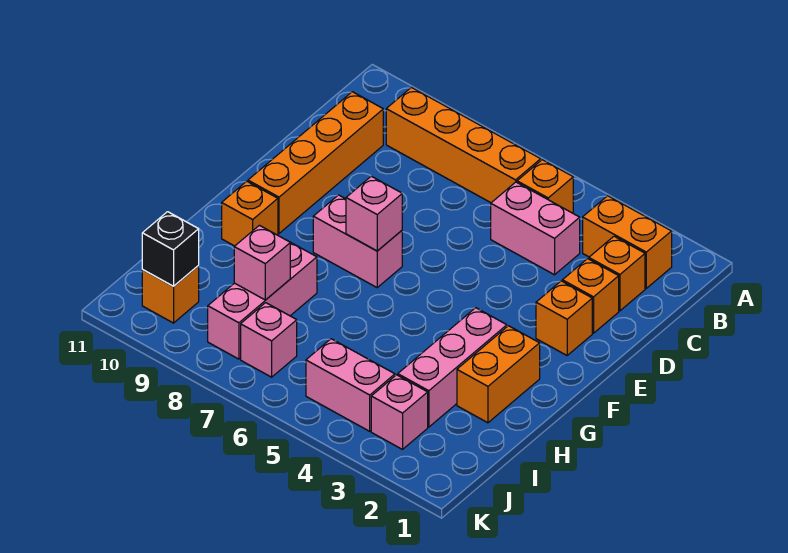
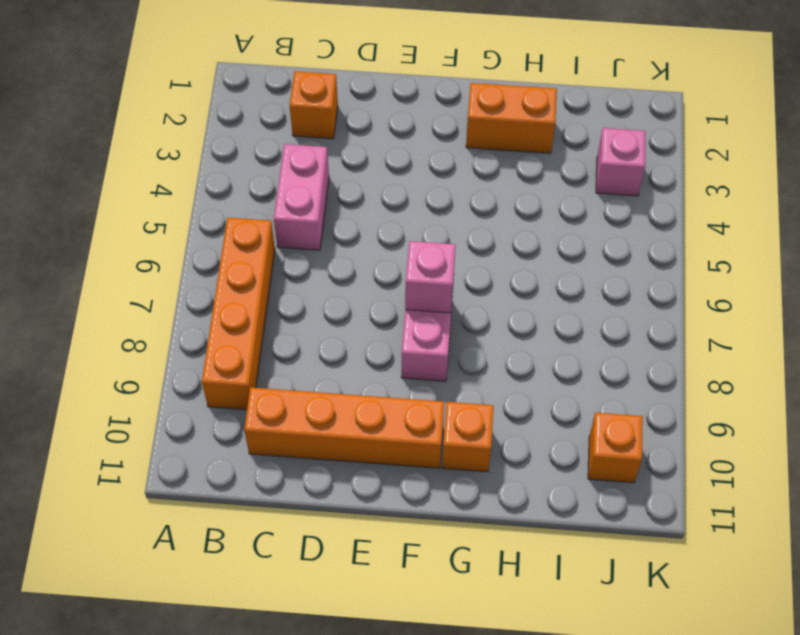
none -> orange 1x2 brick [583,196,672,288]
none -> orange 1x1 brick [517,160,573,213]
none -> orange 1x1 brick [562,259,619,333]

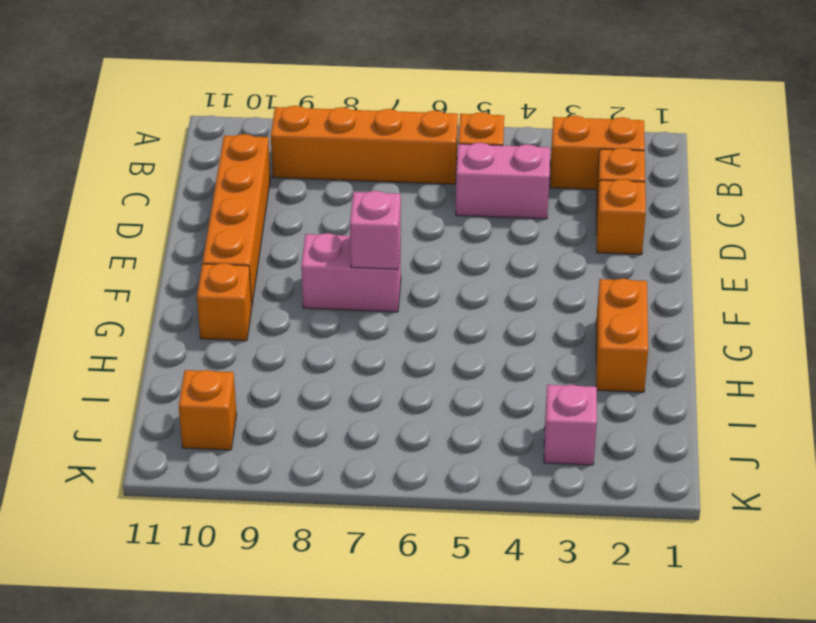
none -> orange 1x1 brick [536,281,592,355]
none -> pink 1x3 brick [398,308,507,427]
none -> pink 1x3 brick [208,242,317,359]

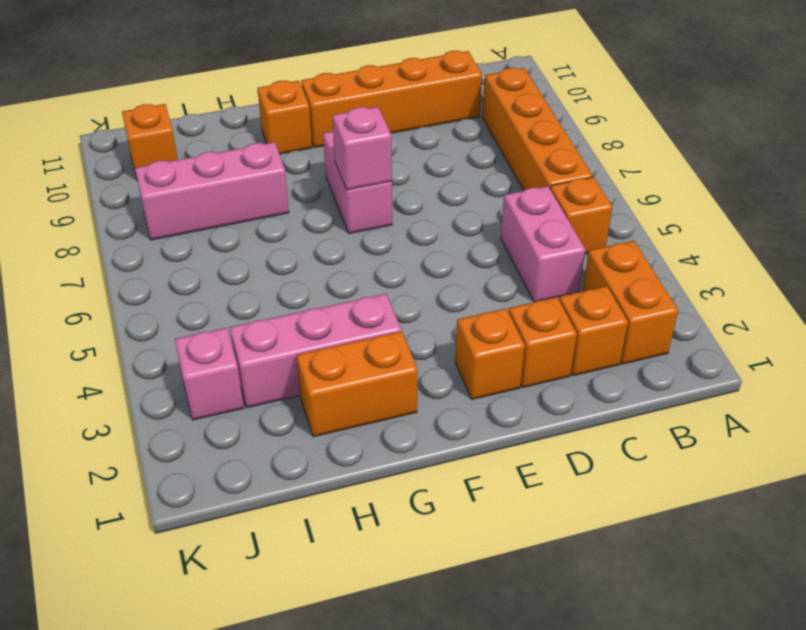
none -> pink 1x2 brick [306,339,395,431]
none -> pink 1x1 brick [241,303,297,377]
none -> pink 1x1 brick [234,225,290,300]

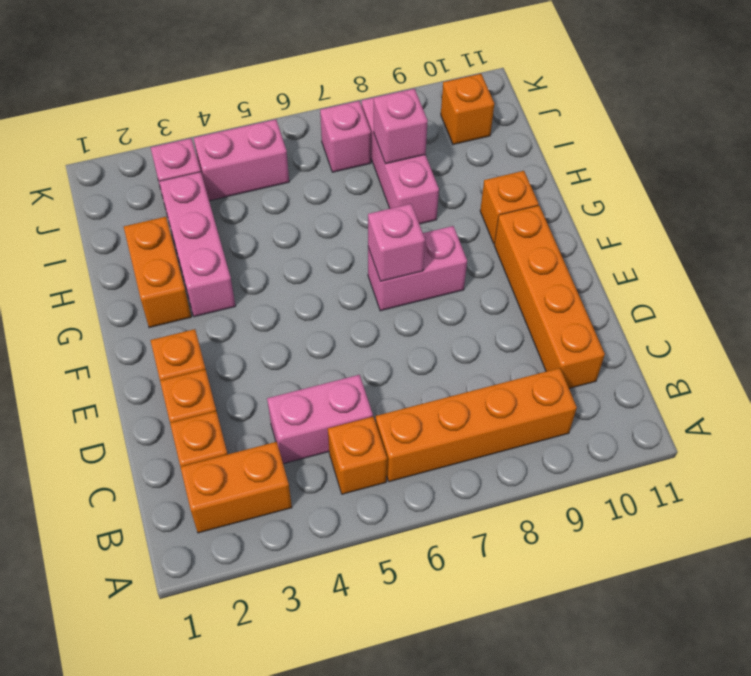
none -> black 1x1 brick [142,212,199,286]

